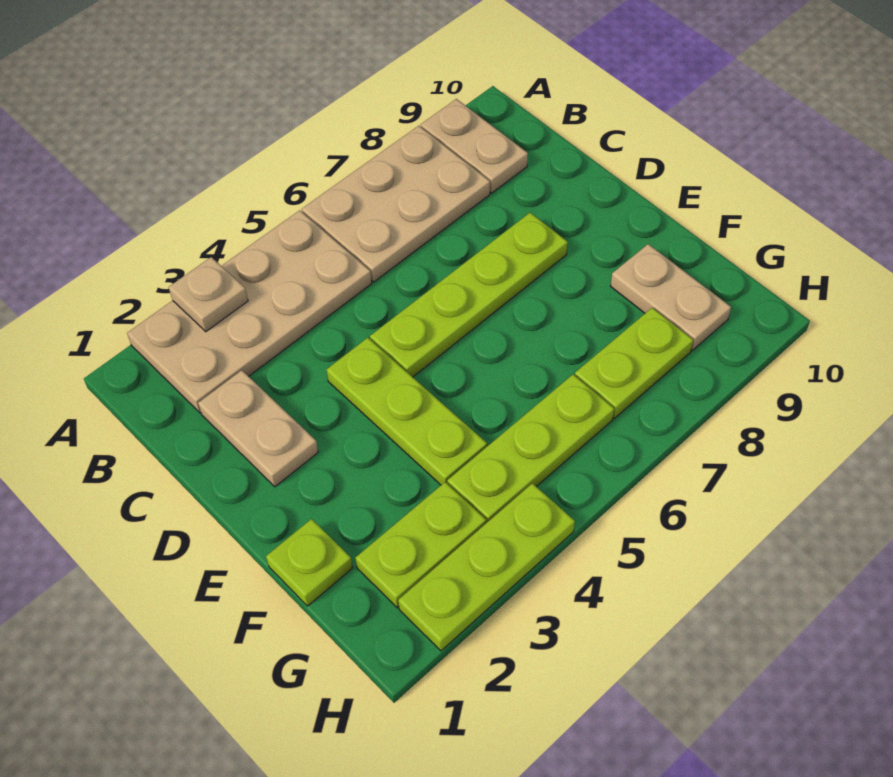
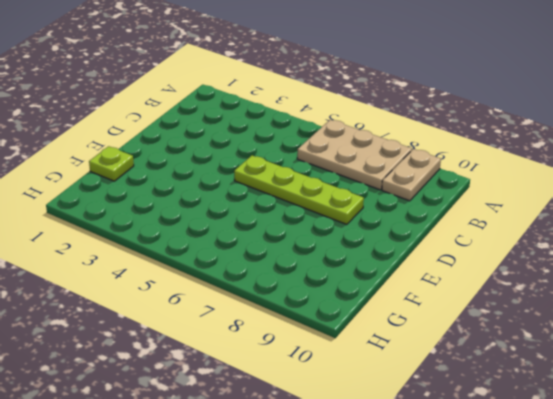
none -> tan 2x4 plate [127,210,372,413]
none -> tan 1x2 plate [198,370,318,487]
none -> lime 1x3 plate [327,338,487,485]

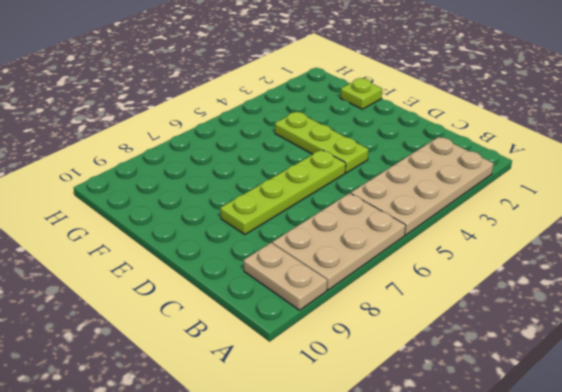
none -> tan 1x2 plate [198,370,318,487]
none -> tan 1x2 plate [610,244,731,350]
none -> lime 1x2 plate [355,482,486,608]

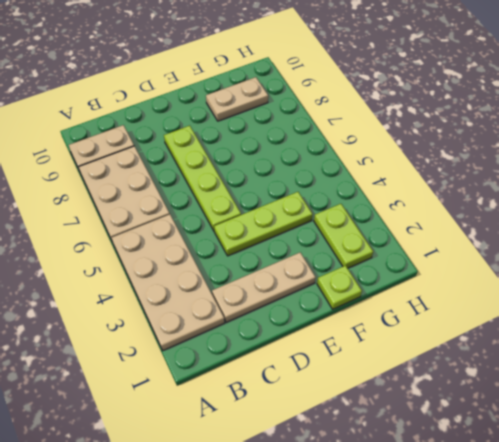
tan 1x3 plate [212,252,316,322] -> tan 1x2 plate [198,370,318,487]
none -> lime 1x3 plate [447,374,614,523]
none -> lime 1x2 plate [575,308,693,418]
none -> lime 1x3 plate [398,483,575,651]

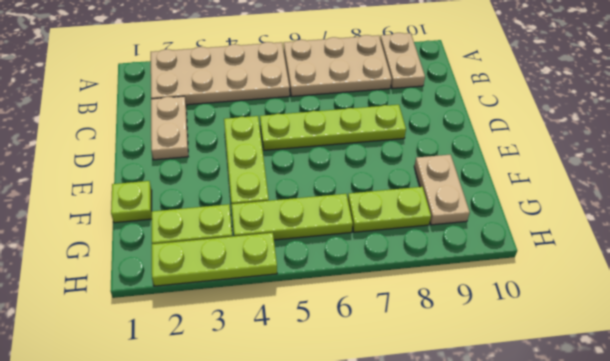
none -> tan 1x1 plate [169,257,248,332]

